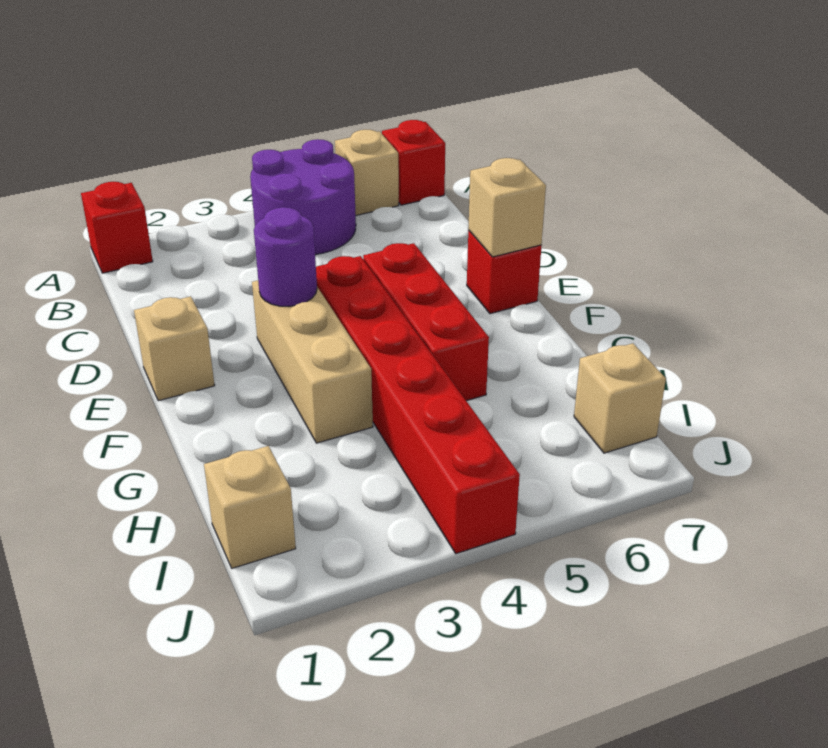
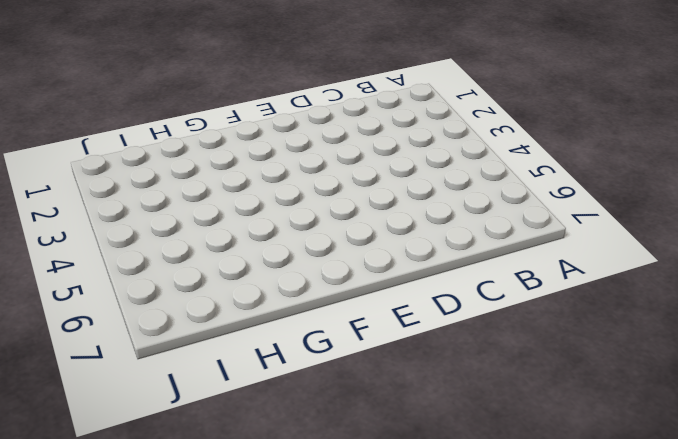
none -> red 1x1 brick [81,182,153,273]
none -> purple 2x2 round brick [250,139,356,255]
none -> tan 1x1 brick [335,130,399,215]

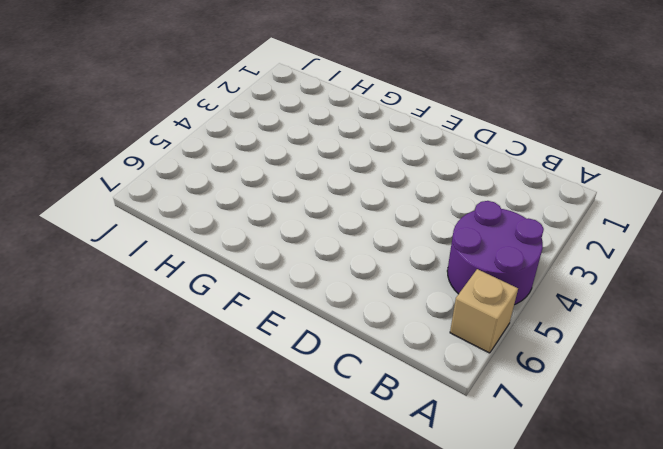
none -> red 1x1 brick [81,182,153,273]
none -> red 1x1 brick [382,120,445,205]
none -> tan 1x1 brick [134,296,215,401]

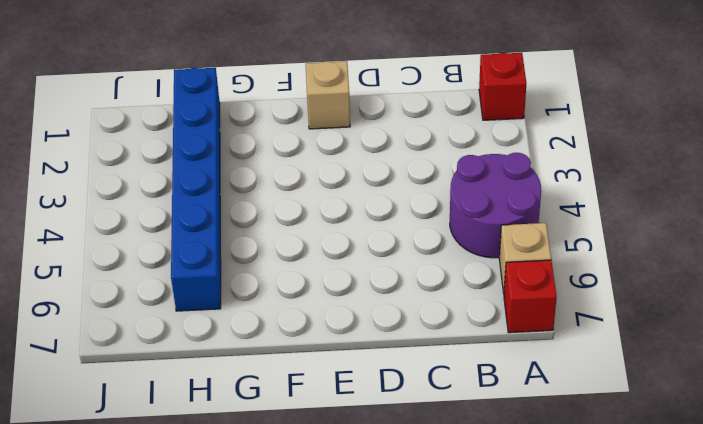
blue 1x6 brick [171,68,221,311] -> red 1x6 brick [316,256,520,554]
none -> tan 1x3 brick [252,281,373,443]
none -> red 1x3 brick [363,243,489,401]
none -> red 1x1 brick [467,231,541,314]

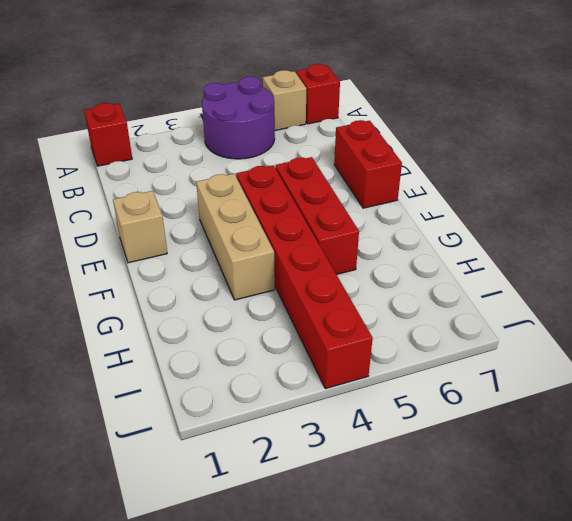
red 1x2 brick [334,120,402,208] -> red 1x1 brick [467,231,541,314]
none -> tan 1x1 brick [204,446,296,568]
none -> tan 1x1 brick [574,343,666,453]
none -> purple 1x1 round brick [254,207,317,306]

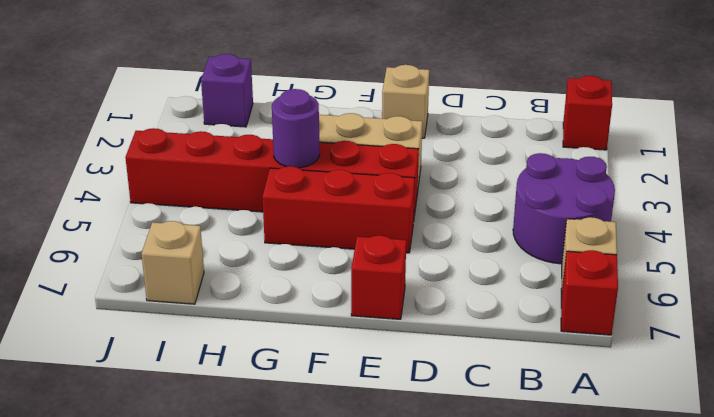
purple 1x1 round brick [272,89,320,168] -> purple 1x1 round brick moved to [254,207,317,306]
purple 1x1 brick [201,54,253,127] -> tan 1x1 brick [204,446,296,568]
none -> tan 1x1 brick [468,158,546,257]

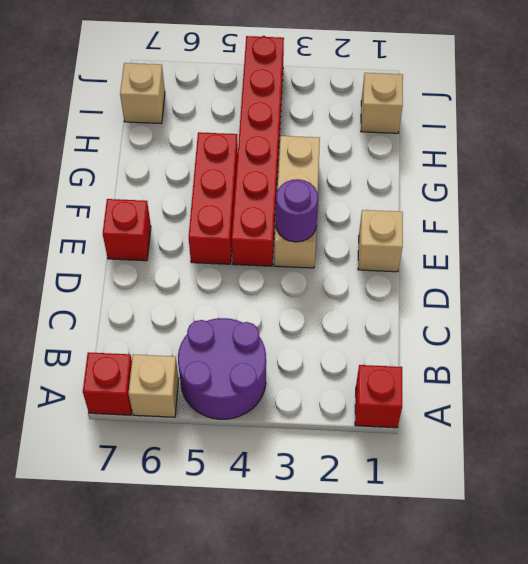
none -> tan 1x1 brick [468,158,546,257]

